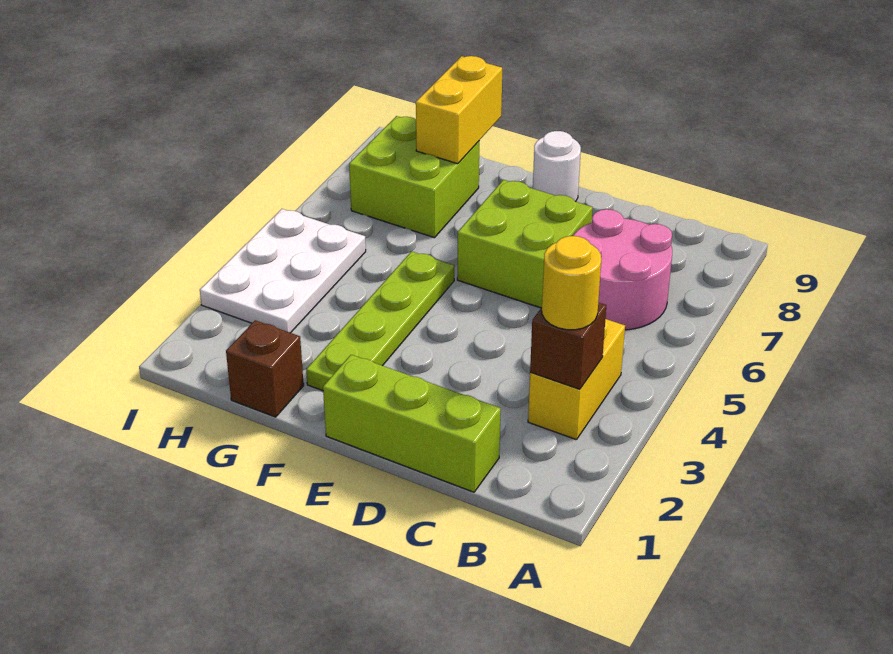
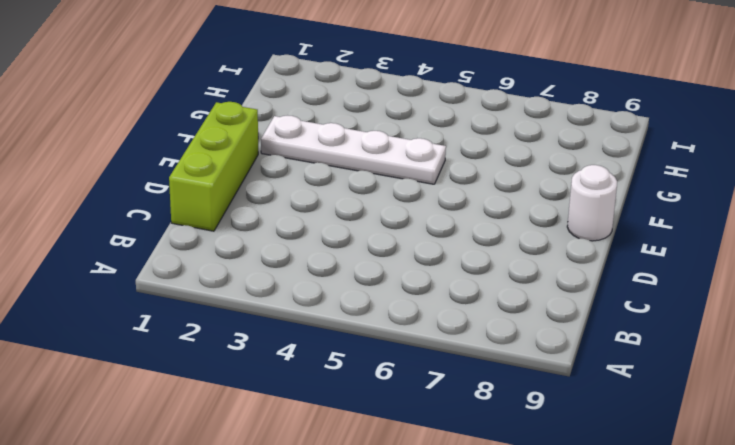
white 1x4 plate [261,116,446,184] -> lime 1x4 plate [306,251,454,391]
none -> yellow 1x2 brick [528,319,625,440]
none -> pink 2x2 round brick [573,209,672,330]
none -> lime 2x2 brick [457,180,593,308]

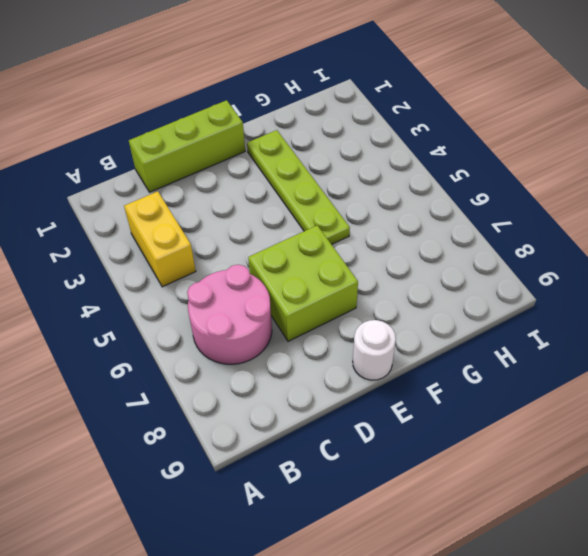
none -> brown 1x1 brick [226,320,304,417]
none -> lime 2x2 brick [349,116,479,238]
none -> white 2x3 plate [200,209,366,333]

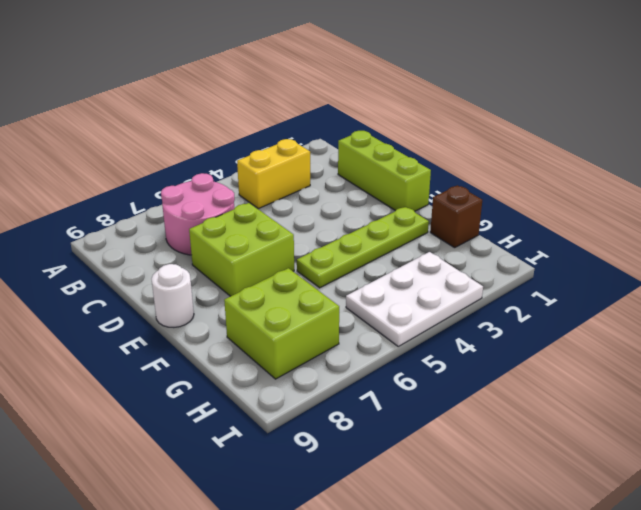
none -> brown 1x1 brick [530,303,606,389]
none -> yellow 1x2 brick [416,56,502,164]
none -> yellow 1x1 round brick [542,236,601,330]

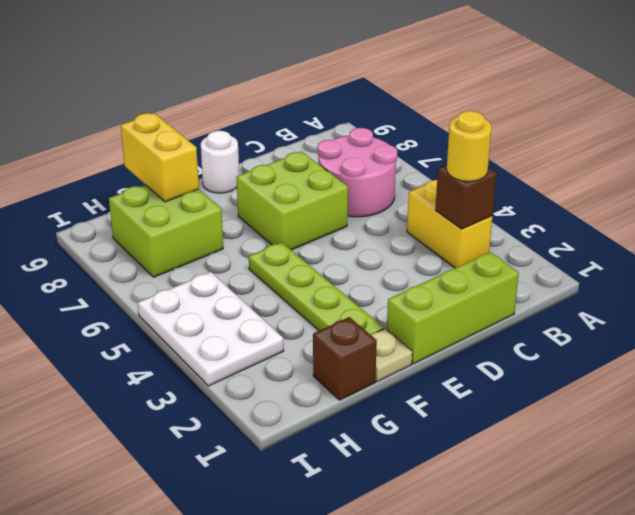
tan 1x1 plate [371,329,412,382] -> none

